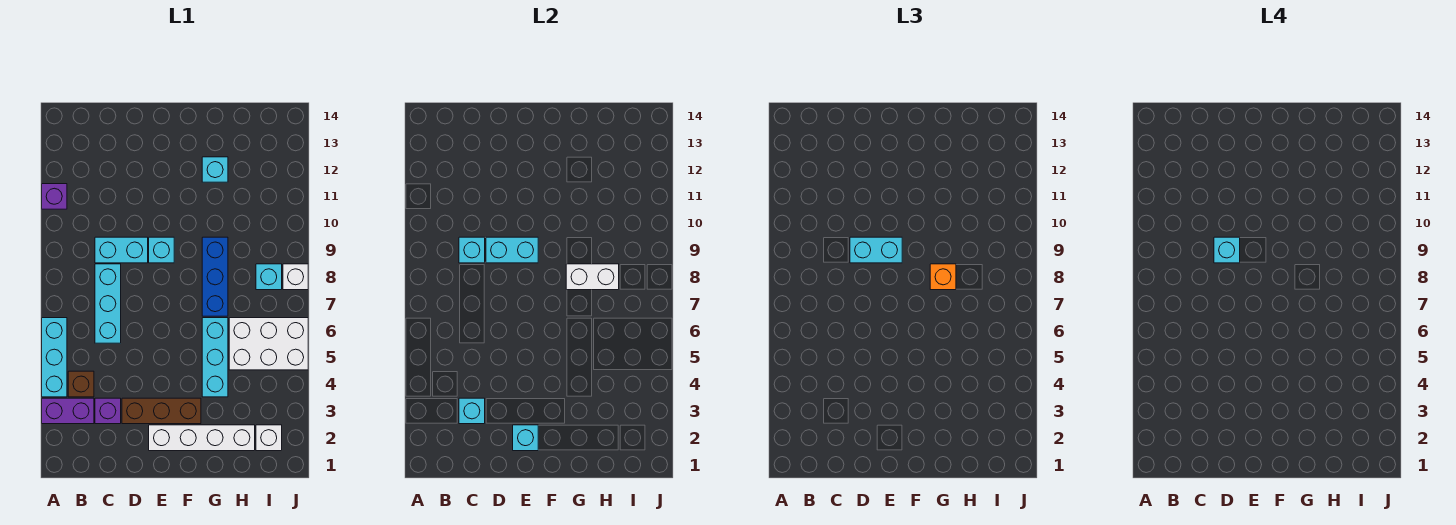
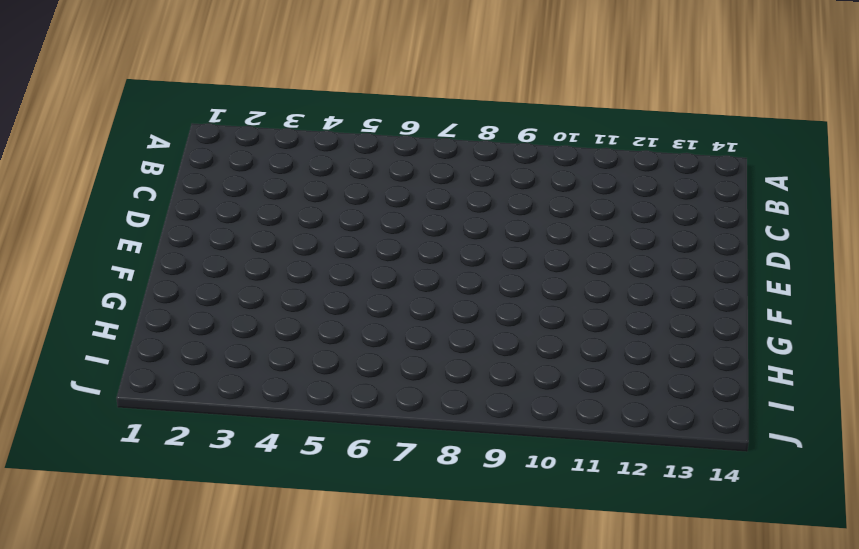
none -> purple 1x2 brick [42,398,94,424]
none -> cyan 1x3 brick [42,318,67,397]
none -> purple 1x1 brick [42,184,67,209]

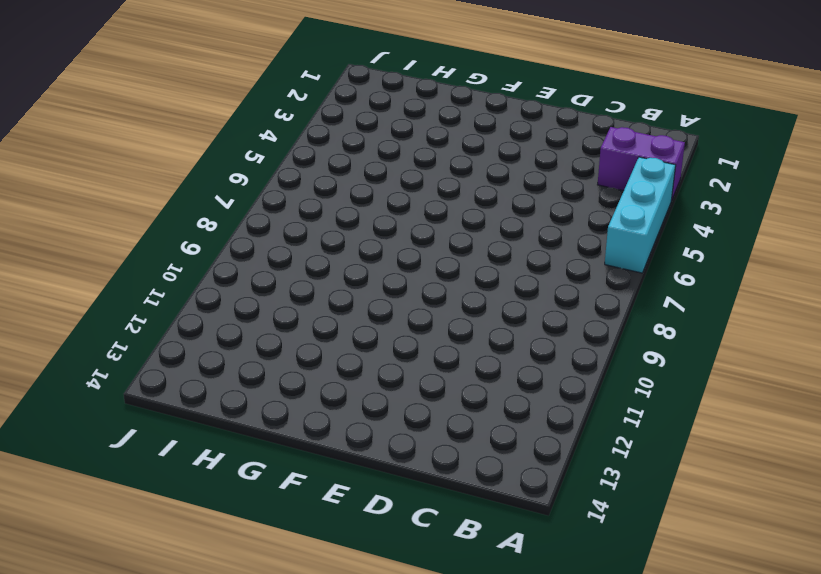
none -> purple 1x1 brick [42,184,67,209]
none -> brown 1x1 brick [68,371,94,397]
none -> purple 1x1 brick [95,398,121,424]

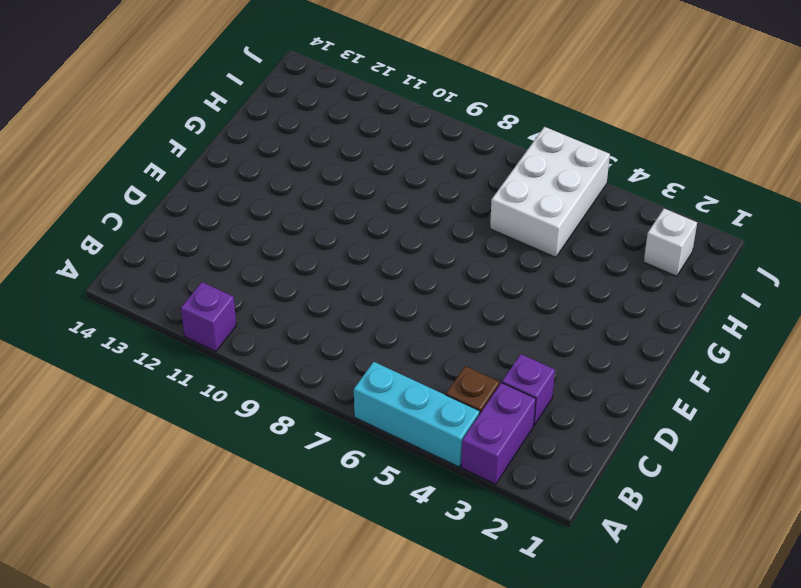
none -> cyan 1x3 brick [95,264,121,343]
none -> cyan 1x2 brick [95,237,148,263]
none -> brown 1x3 brick [122,398,201,424]

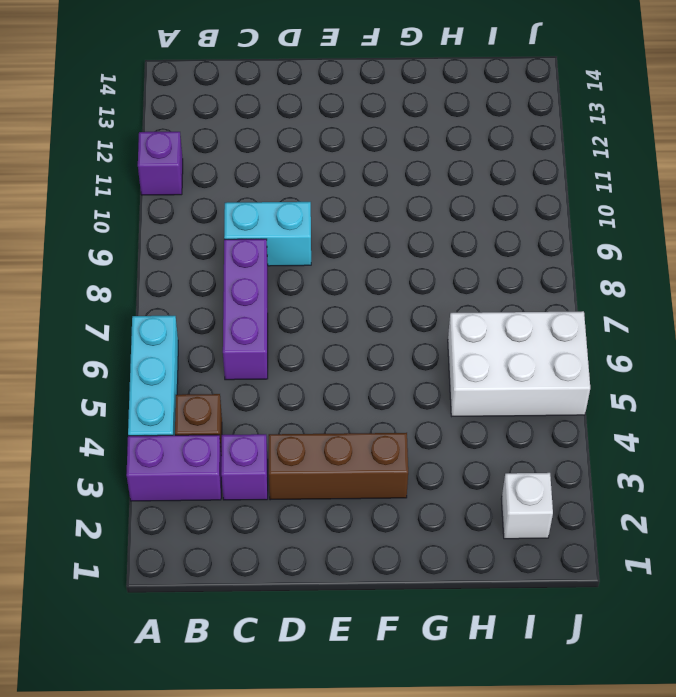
purple 1x3 brick [223,239,268,380] -> cyan 1x3 brick [95,264,121,343]
none -> white 1x4 brick [149,425,255,451]
none -> cyan 1x1 brick [149,237,174,263]
none -> cyan 1x3 brick [202,318,228,397]

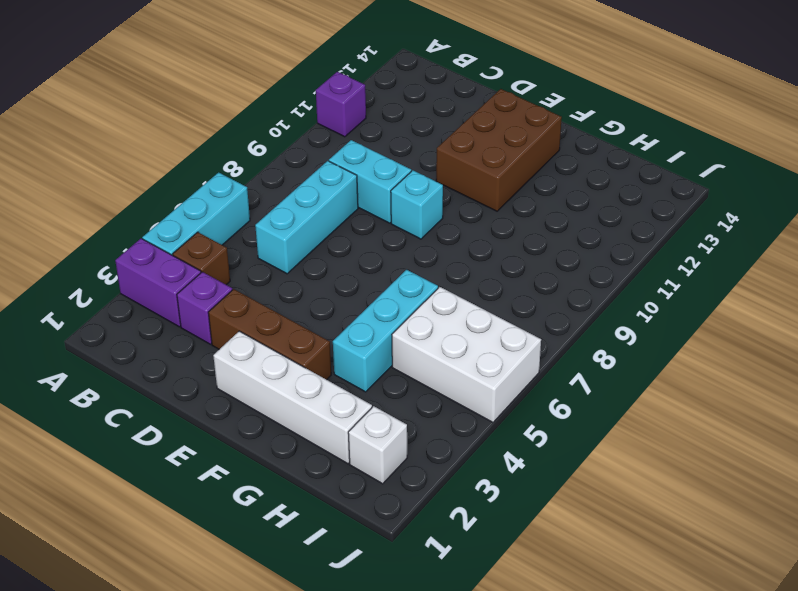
brown 2x3 brick [436,89,562,211] -> none
none -> blue 1x3 brick [202,237,228,316]
none -> cyan 1x1 brick [202,157,228,182]
none -> cyan 1x1 brick [256,264,282,290]

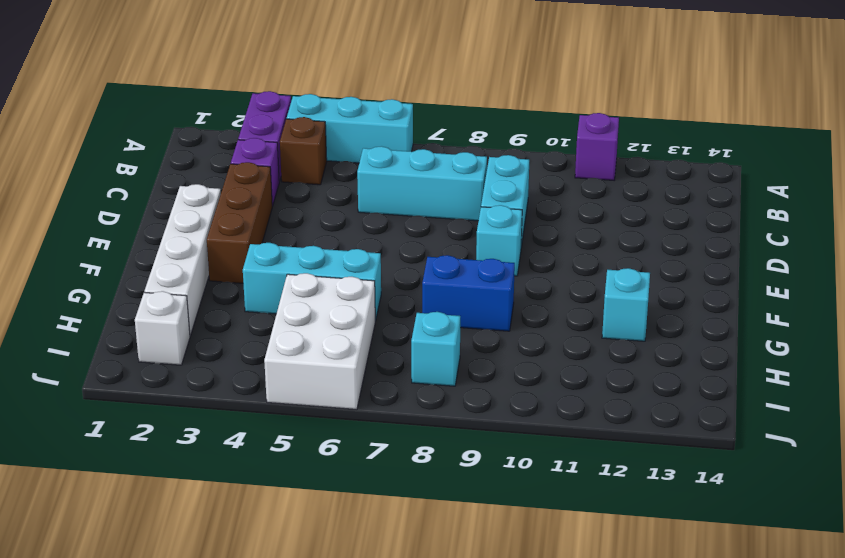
blue 1x2 brick [422,255,515,331] -> blue 1x3 brick [202,237,228,316]
none -> white 1x1 brick [283,264,308,290]
none -> cyan 1x1 brick [459,398,485,424]
none -> cyan 1x1 brick [459,237,485,263]

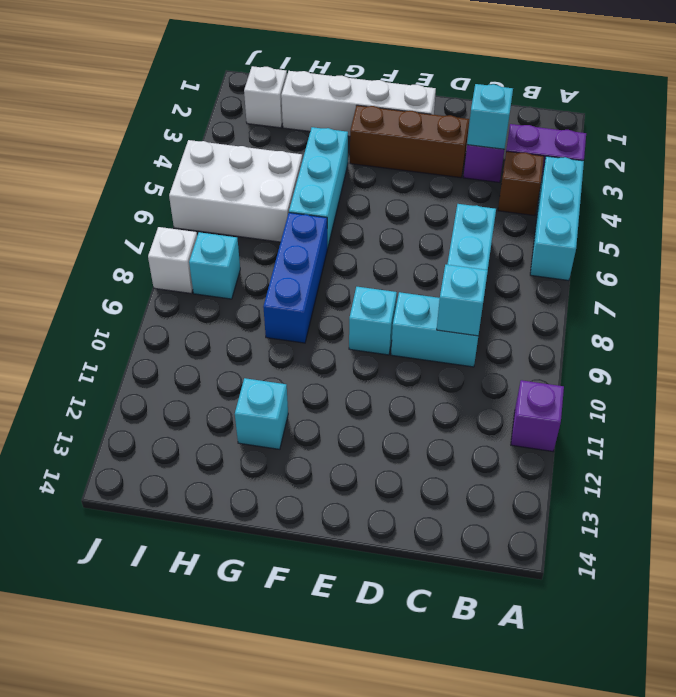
none -> cyan 1x2 brick [486,237,538,263]
none -> cyan 1x1 brick [513,425,538,451]
none -> white 1x2 brick [566,264,619,290]

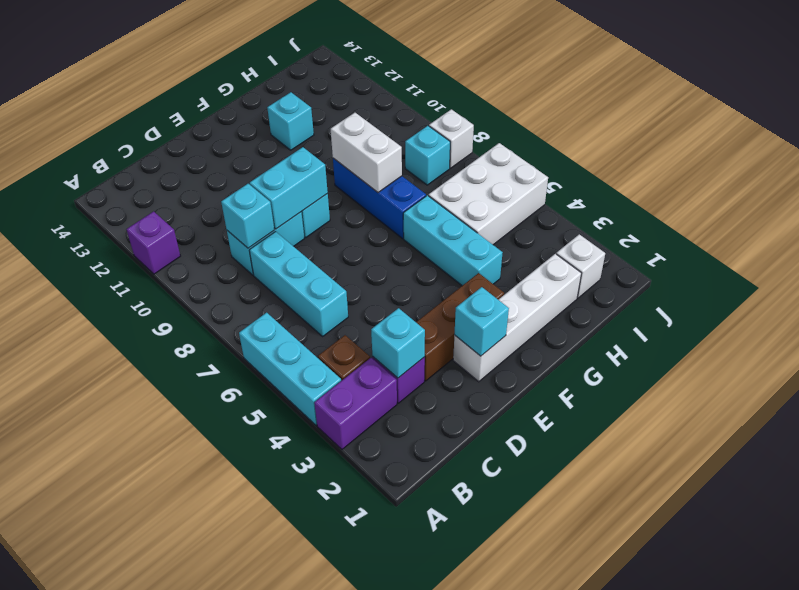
white 1x2 brick [331,113,402,192] -> white 1x2 brick turned to [566,264,619,290]
none -> cyan 1x2 brick [850,237,902,263]
none -> orange 1x1 brick [930,264,956,290]
none -> cyan 1x1 brick [1214,237,1240,263]

